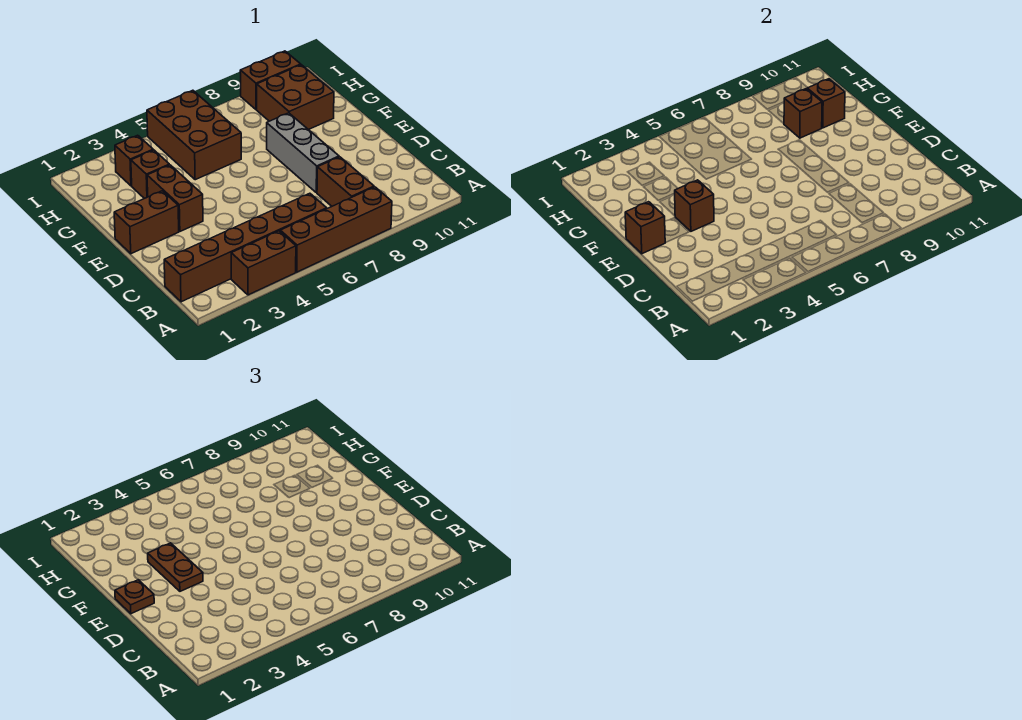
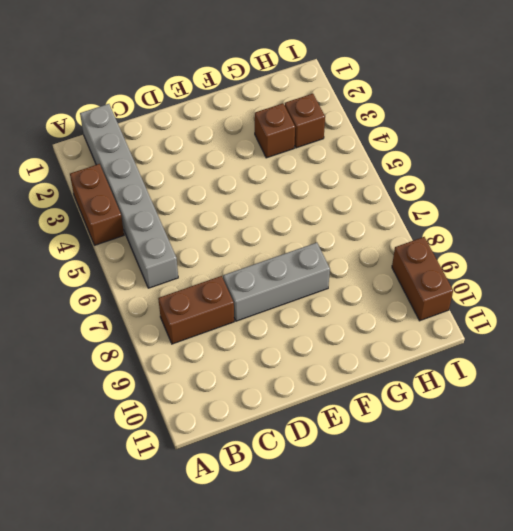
grey 1x6 brick [80,104,178,288] -> brown 1x6 brick [164,193,327,302]
none -> brown 1x4 brick [280,187,392,272]
none -> brown 1x2 brick [114,191,179,254]
none -> brown 1x2 brick [147,165,203,231]

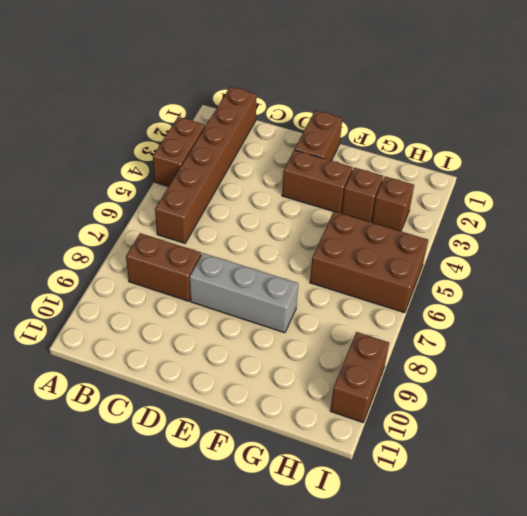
none -> brown 1x4 brick [280,187,392,272]
none -> brown 2x2 brick [257,65,334,130]
none -> brown 1x1 brick [625,202,665,254]

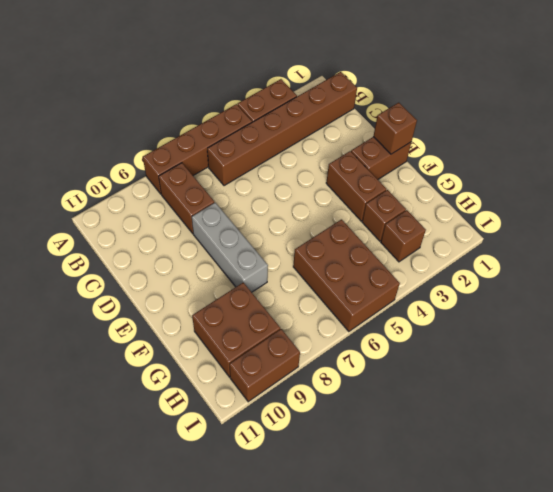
none -> brown 1x1 brick [675,180,714,231]
none -> brown 1x1 brick [784,89,822,138]
none -> brown 1x1 brick [807,79,845,128]

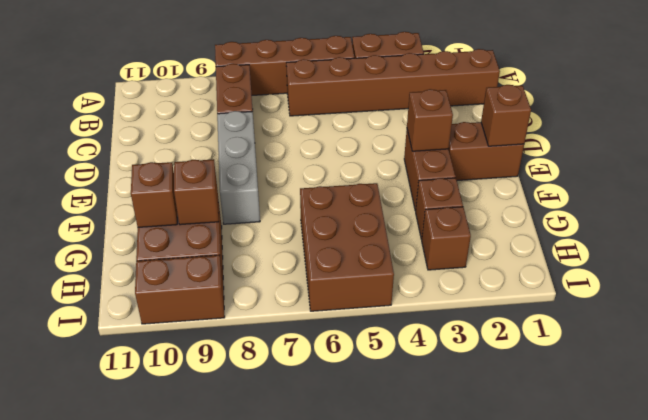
none -> brown 1x1 plate [115,580,154,614]
none -> brown 1x2 plate [148,543,203,591]

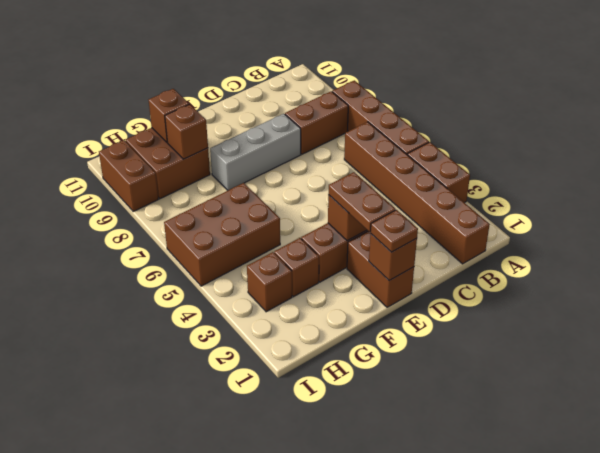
brown 1x2 plate [328,172,396,232] -> brown 1x2 plate turned to [148,543,203,591]

